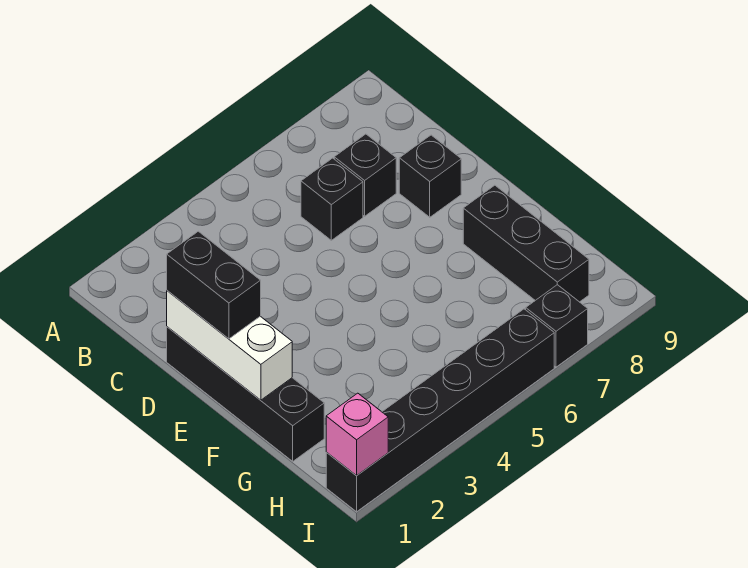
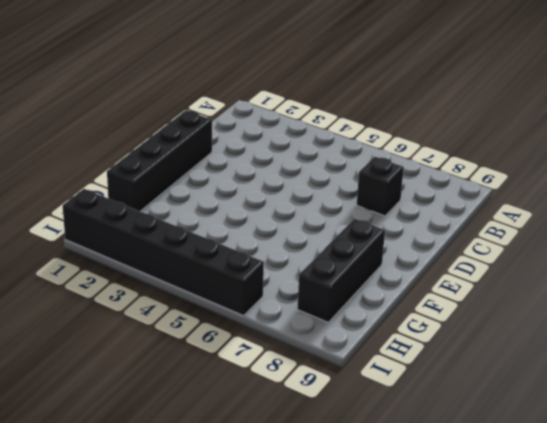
none -> black 1x1 brick [301,158,363,240]
none -> black 1x1 brick [399,135,461,217]

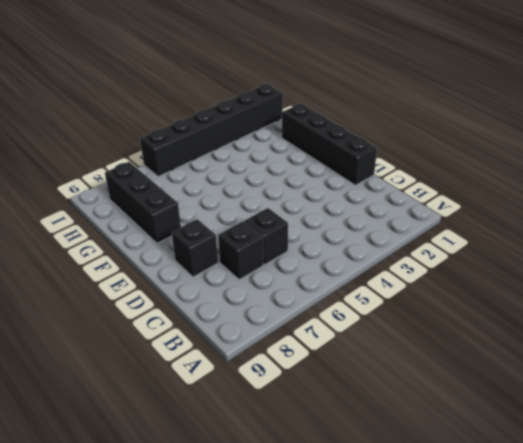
none -> black 1x1 brick [526,285,588,367]
none -> white 1x3 brick [167,291,292,400]

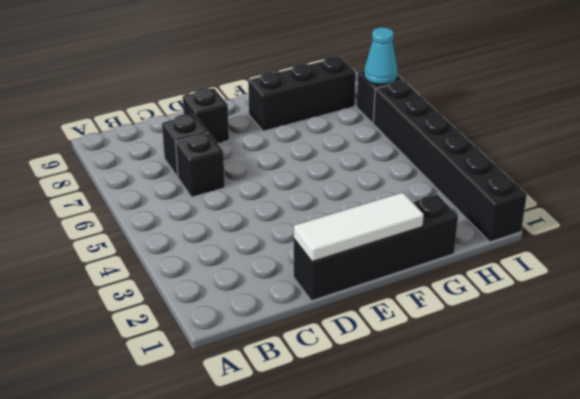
white 1x3 tile [294,192,424,262] -> white 1x3 brick [167,291,292,400]
cyan 1x1 cone [364,27,398,84] -> none
none -> pink 1x1 brick [326,393,388,476]
none -> black 1x2 brick [167,231,261,339]

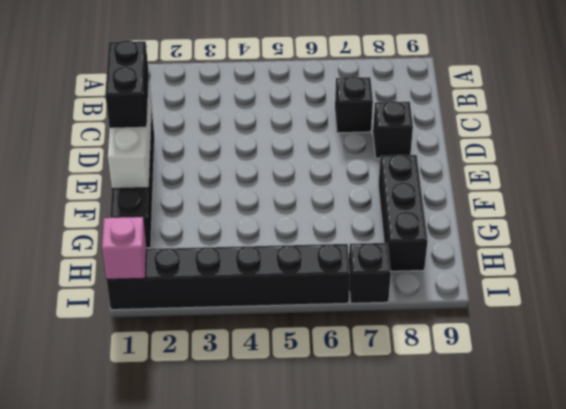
none -> black 1x1 brick [301,158,363,240]

